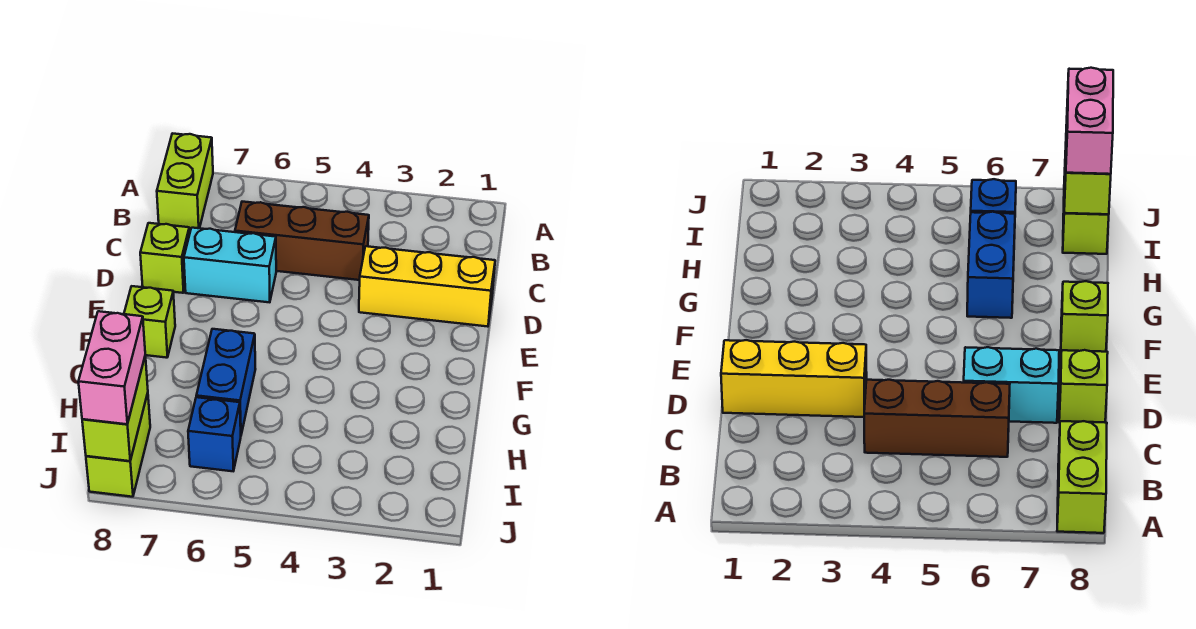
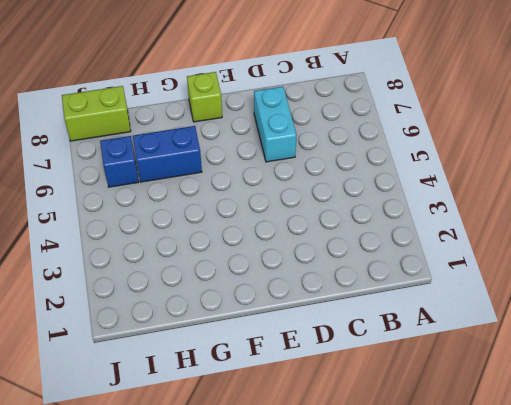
none -> lime 1x2 brick [157,133,213,230]
none -> brown 1x3 brick [235,202,369,280]

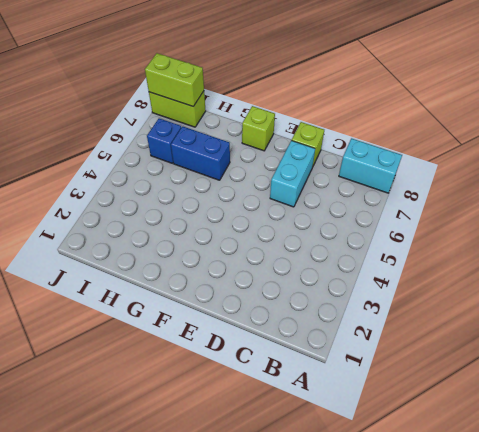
cyan 1x2 brick [339,138,402,193] -> lime 1x2 brick [157,133,213,230]
none -> brown 1x3 brick [235,202,369,280]
none -> yellow 1x3 brick [359,246,495,327]

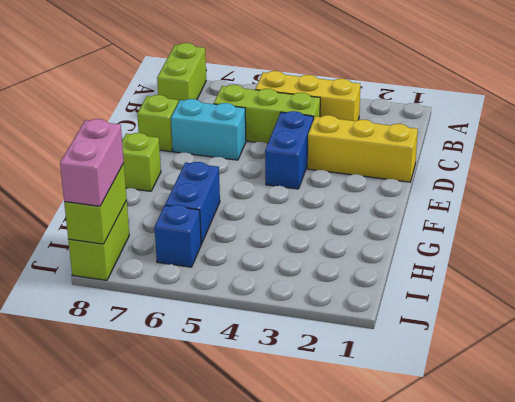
yellow 1x3 brick [255,71,360,121] -> none
lime 1x3 brick [214,85,320,144] -> brown 1x3 brick [235,202,369,280]
blue 1x2 brick [265,111,313,189] -> none

